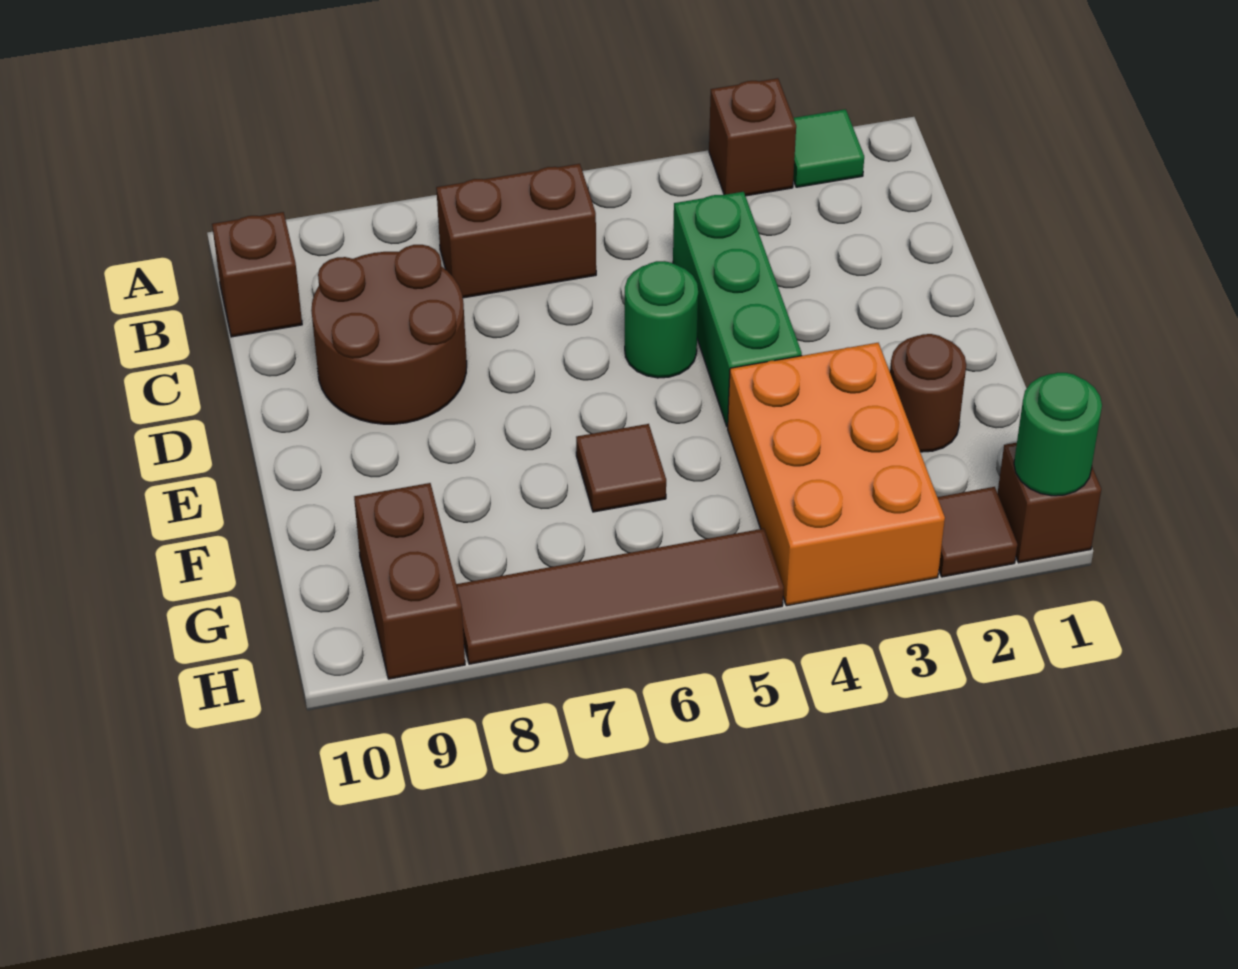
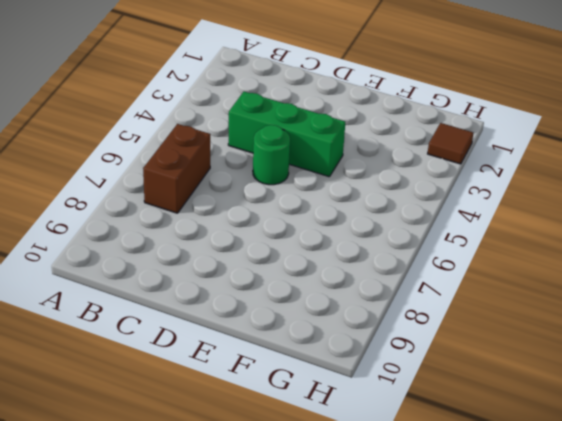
none -> green 1x1 tile [793,109,864,187]
none -> brown 1x1 brick [709,78,796,196]
none -> brown 1x1 brick [212,212,302,337]

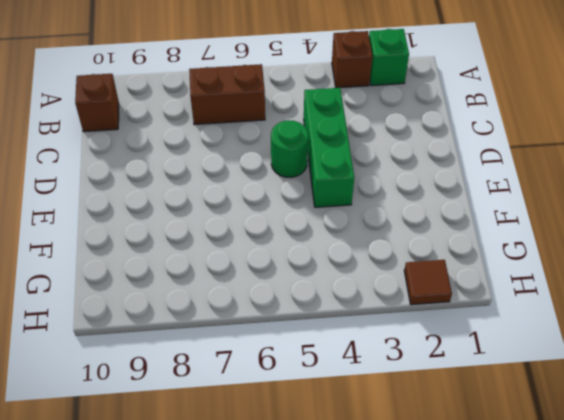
green 1x1 brick [369,29,409,86] -> green 1x1 tile [793,109,864,187]
none -> brown 2x2 round brick [311,245,467,424]
none -> brown 1x1 round brick [890,334,966,452]
none -> orange 2x3 brick [728,343,945,606]

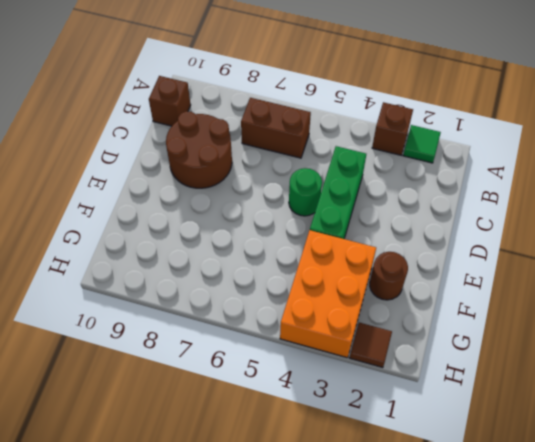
none -> brown 1x1 tile [576,424,666,512]
none -> brown 1x2 brick [354,483,465,679]
none -> brown 1x1 brick [998,443,1101,563]

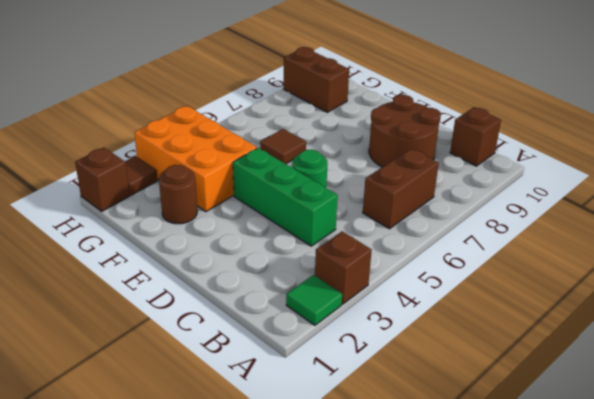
none -> brown 1x4 tile [456,529,784,664]
none -> green 1x1 round brick [1014,373,1102,496]

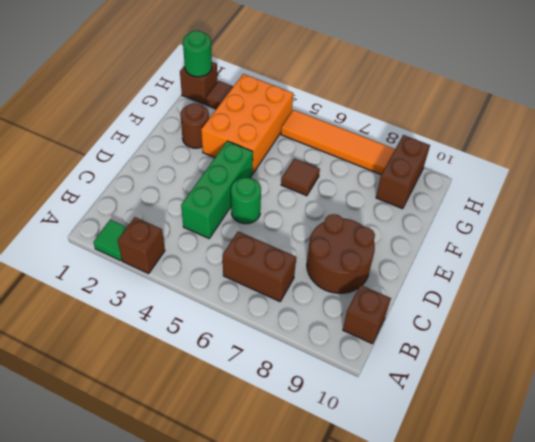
orange 1x4 tile [281,110,395,174] -> brown 1x4 tile [456,529,784,664]

